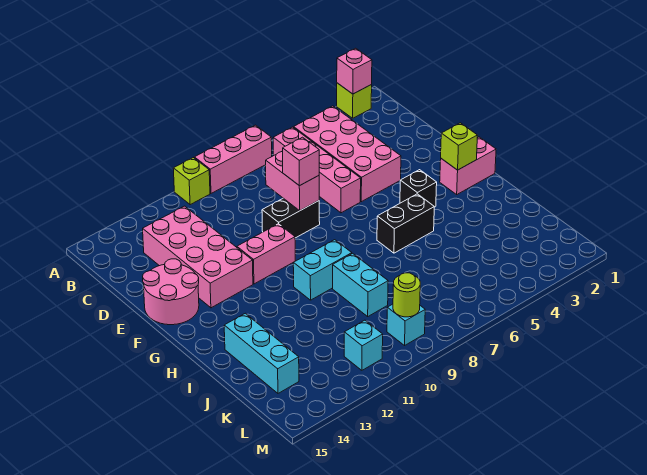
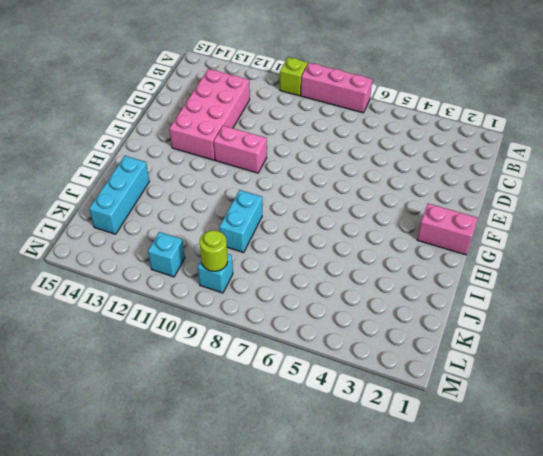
none -> lime 1x1 brick [337,83,372,118]
none -> pink 2x4 brick [294,106,401,202]
none -> pink 1x4 brick [273,127,361,213]

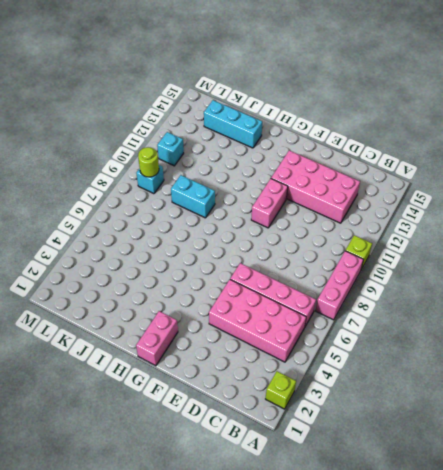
none -> black 1x2 brick [262,198,320,238]
none -> pink 2x2 round brick [143,259,199,325]
none -> black 1x1 brick [400,170,437,207]

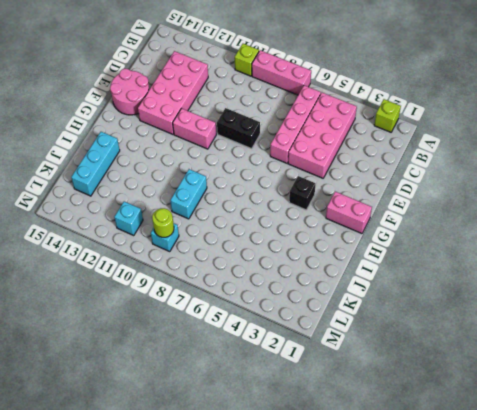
none -> black 1x2 brick [377,194,434,253]
none -> cyan 1x2 brick [293,240,352,300]
none -> pink 1x1 brick [337,48,372,94]

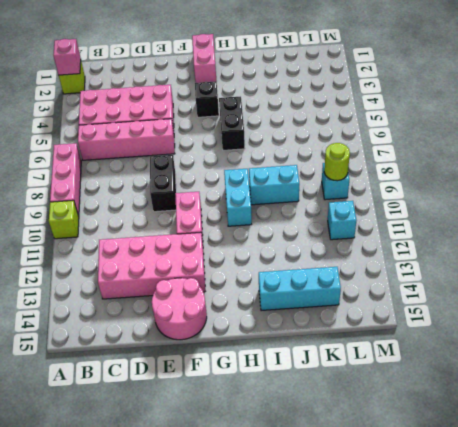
none -> pink 1x2 brick [266,151,319,210]
none -> lime 1x1 brick [441,123,478,170]
none -> pink 1x1 brick [283,137,319,186]

